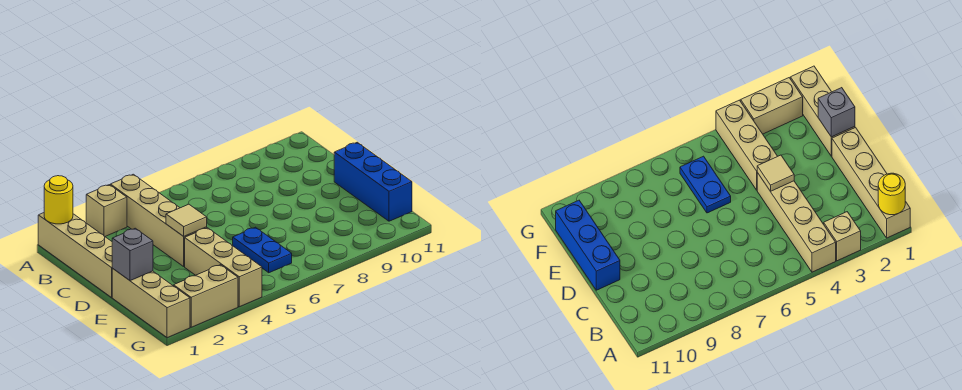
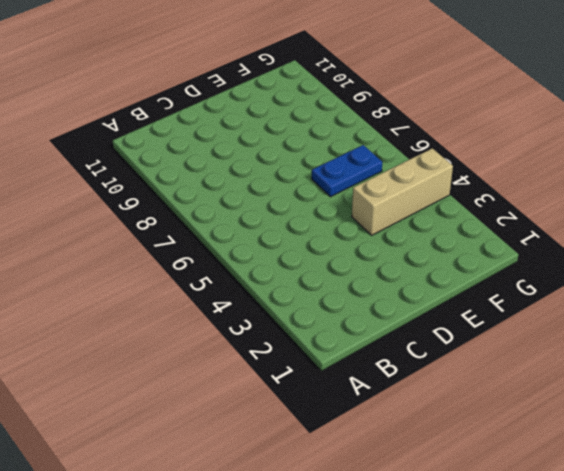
none -> tan 1x4 brick [38,213,113,297]
none -> tan 1x1 brick [86,185,127,236]

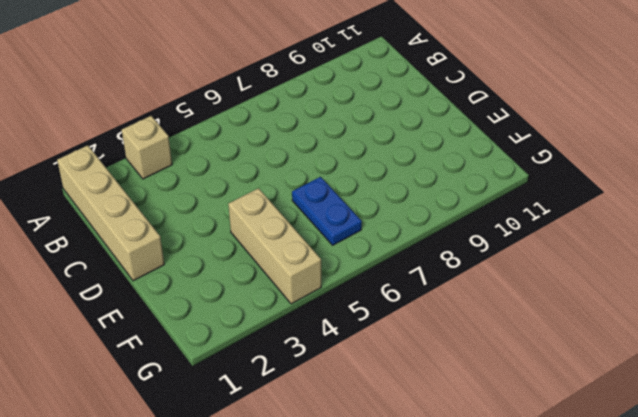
none -> tan 1x4 brick [110,174,207,266]
none -> blue 1x3 brick [334,142,412,221]

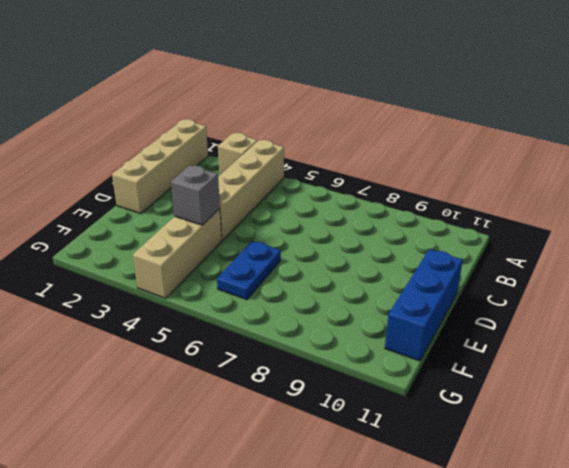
grey 1x1 brick [171,166,220,225] -> grey 1x1 brick moved to [112,228,153,281]
none -> tan 1x3 brick [112,269,190,338]
none -> tan 1x2 brick [174,265,238,327]

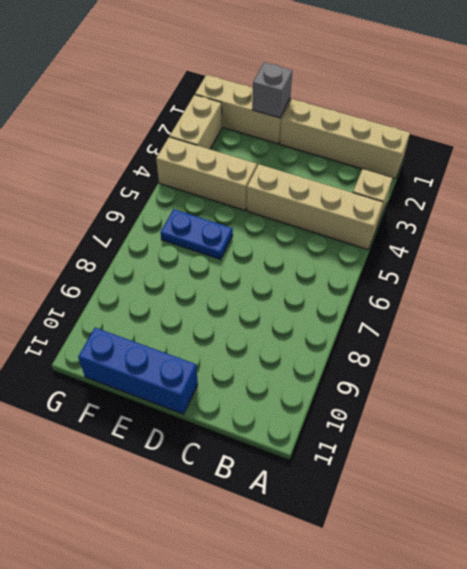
none -> yellow 1x1 round brick [44,176,73,224]
none -> tan 1x1 tile [166,204,207,236]

